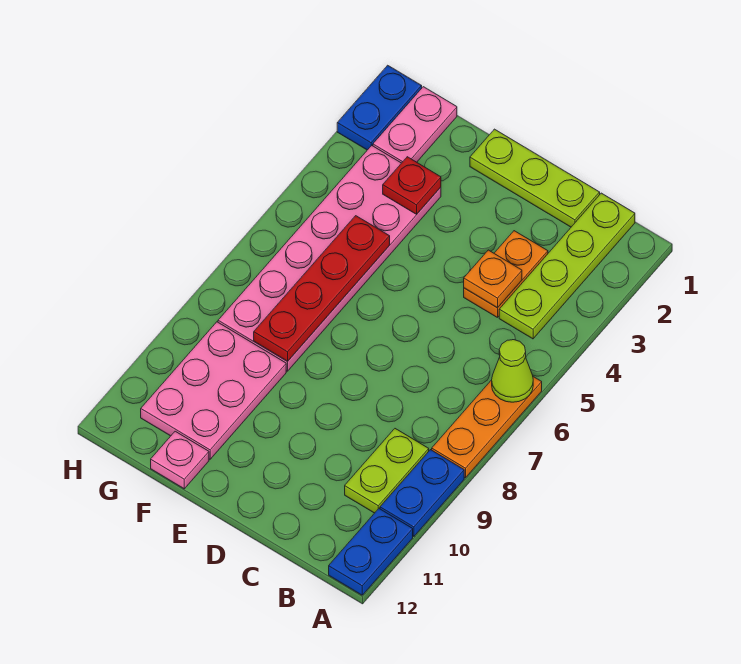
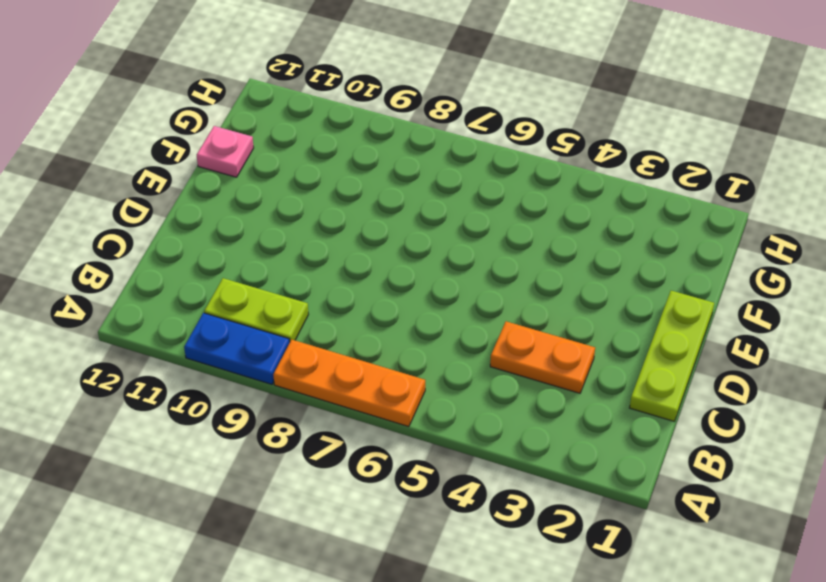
none -> blue 1x2 plate [329,509,413,595]
none -> lime 1x4 plate [499,193,635,339]
none -> pink 2x6 plate [218,145,441,371]

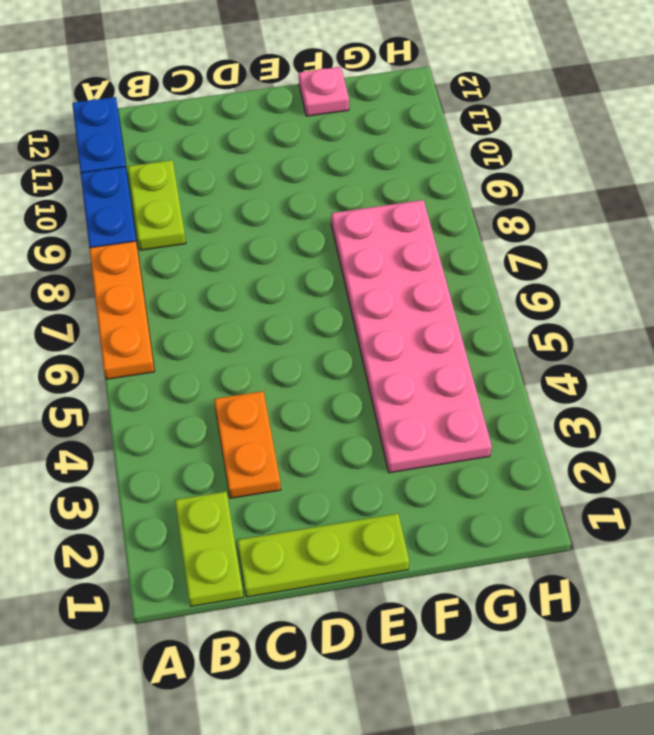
lime 1x2 plate [175,492,243,606] -> lime 1x4 plate [499,193,635,339]
none -> pink 2x3 plate [141,322,286,459]
none -> pink 1x2 plate [373,87,457,163]
none -> blue 1x2 plate [337,65,422,150]

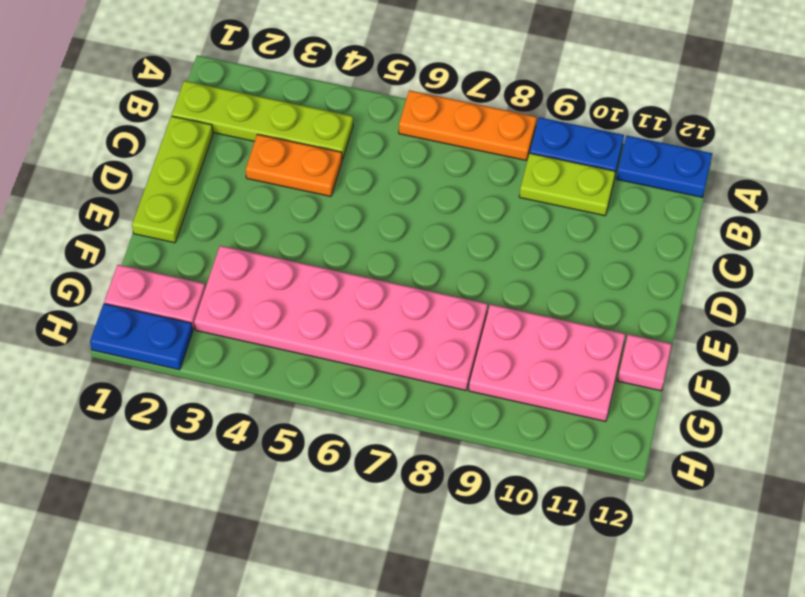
none -> lime 1x1 cone [492,340,533,402]
none -> orange 1x1 plate [464,250,522,308]
none -> red 1x1 plate [383,157,441,214]

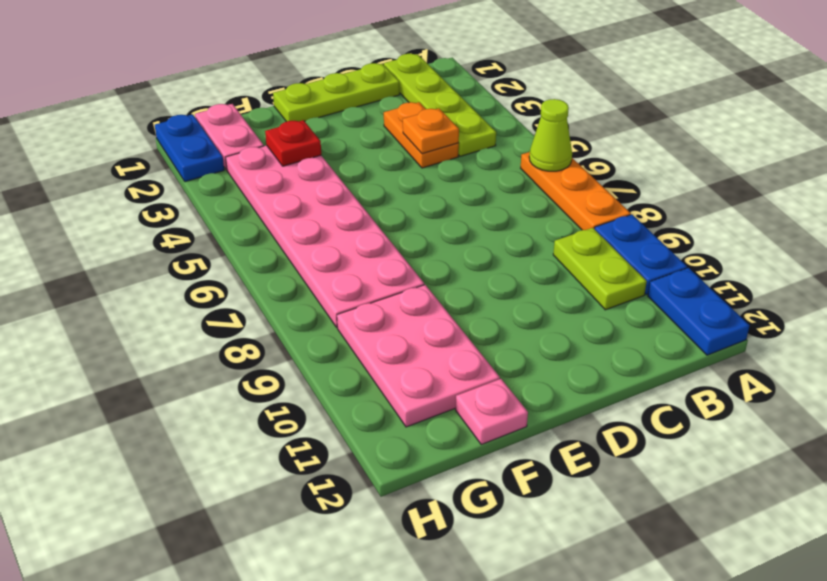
none -> red 1x4 plate [254,216,390,361]

